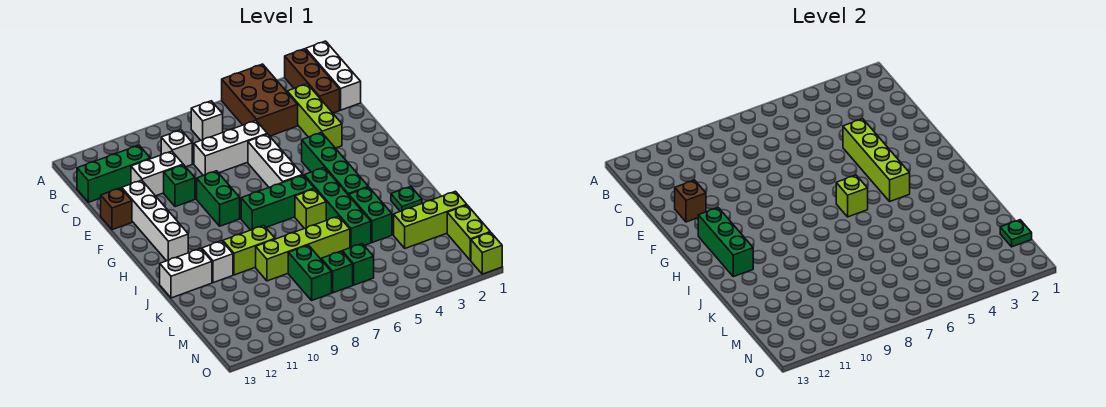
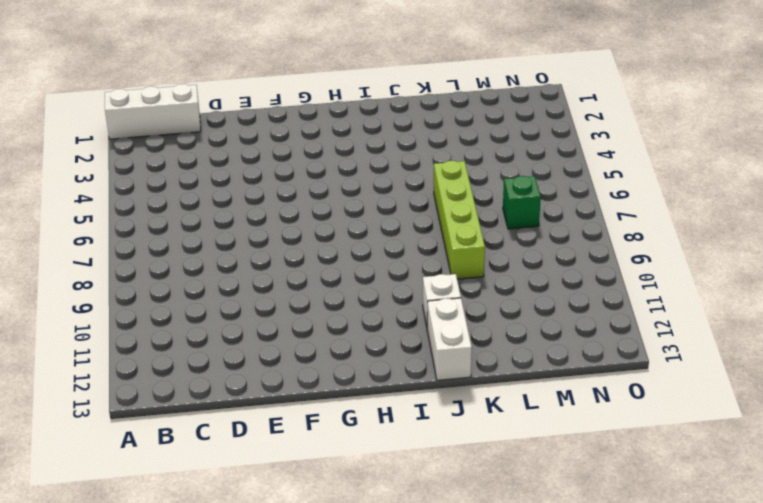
none -> brown 1x3 brick [285,49,340,113]
none -> brown 2x3 brick [222,64,298,136]
none -> white 1x1 brick [191,101,223,140]
none -> lime 1x3 brick [287,84,342,148]

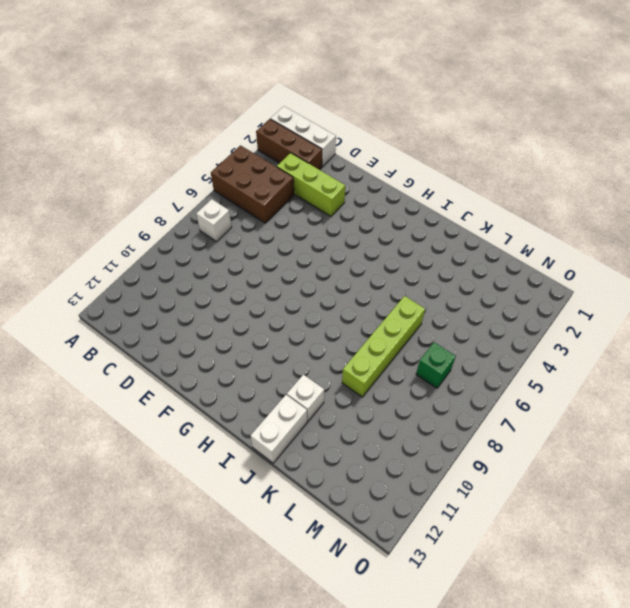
none -> white 1x1 brick [161,130,192,167]
none -> green 1x3 brick [77,145,150,202]
none -> white 1x3 brick [194,121,267,176]
none -> white 1x2 brick [131,151,183,196]

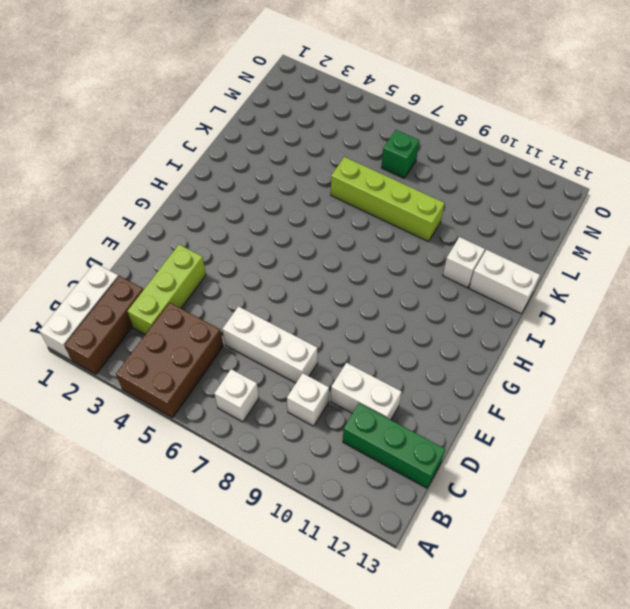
none -> white 1x3 brick [248,134,303,187]
none -> green 1x1 brick [164,165,195,207]
none -> white 1x4 brick [122,180,188,261]
none -> brown 1x1 brick [101,188,132,230]

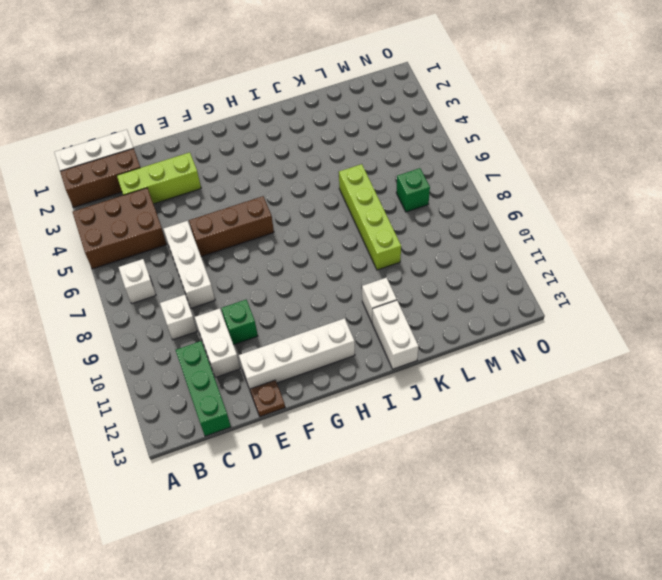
brown 1x3 brick [189,196,274,257] -> white 1x3 brick [248,134,303,187]
brown 1x1 plate [250,380,285,417] -> brown 1x1 brick [101,188,132,230]
none -> green 1x4 brick [302,133,368,195]
none -> green 1x2 brick [197,171,240,226]
none -> green 1x4 brick [304,168,371,248]
none -> green 1x3 brick [241,175,315,230]

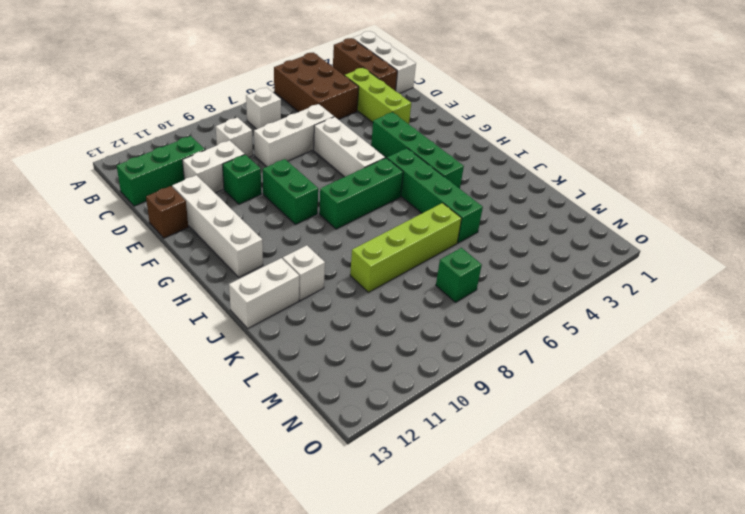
none -> lime 1x1 brick [295,189,326,229]
none -> green 1x1 plate [391,186,422,211]
none -> green 1x2 brick [349,187,392,243]
none -> lime 1x2 brick [223,226,275,275]

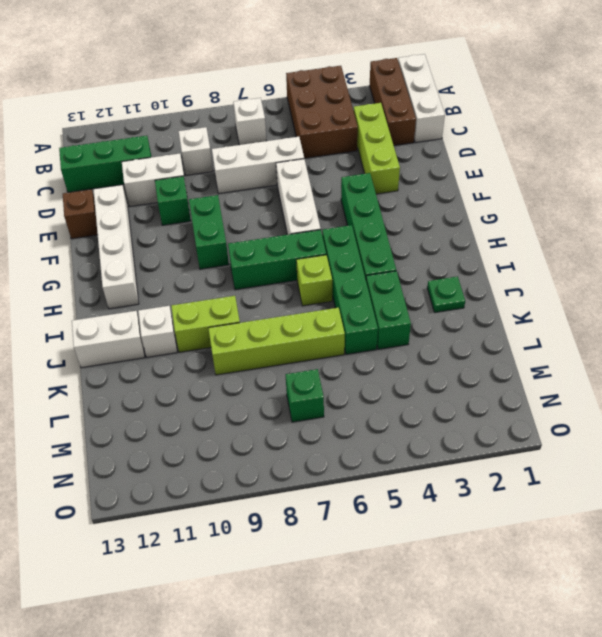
none -> lime 1x3 brick [394,191,467,248]
none -> green 1x2 brick [288,245,332,300]
none -> lime 1x2 brick [447,205,490,261]
none -> green 1x1 brick [342,244,374,285]

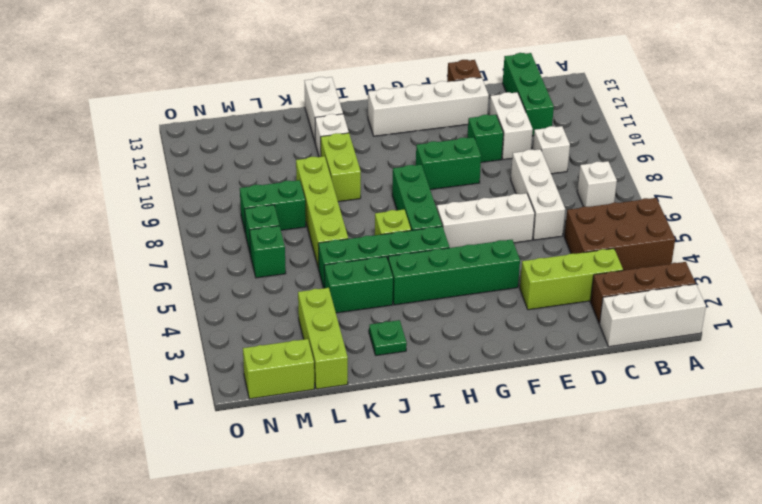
none -> lime 1x1 brick [471,232,502,274]
none -> lime 1x4 brick [843,119,910,201]
none -> brown 1x1 brick [675,180,706,222]
none -> green 1x3 brick [698,208,753,277]

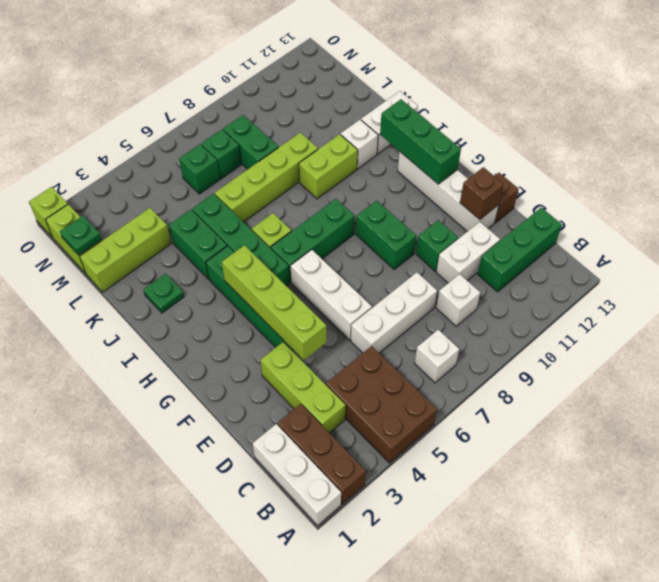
none -> lime 1x1 brick [836,175,868,217]

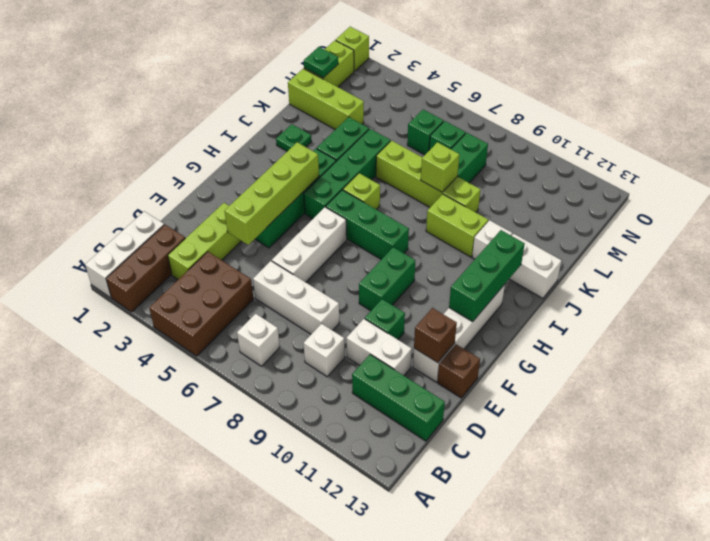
lime 1x1 brick [421,142,459,192] -> lime 1x1 brick moved to [836,175,868,217]

